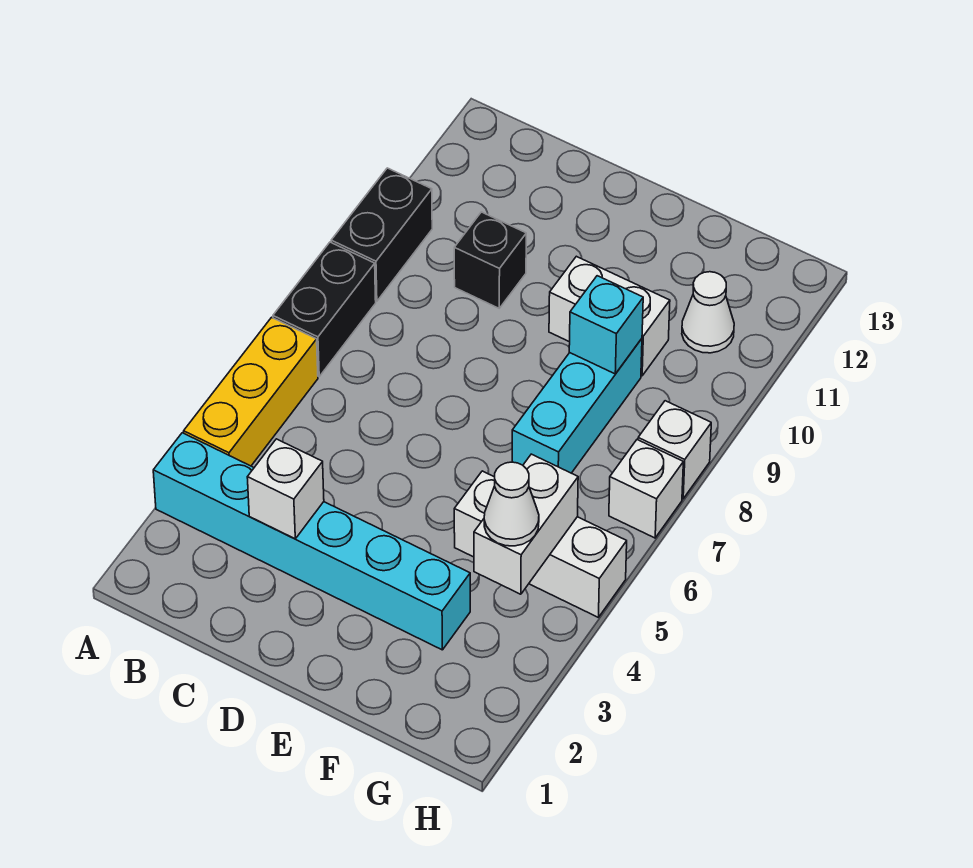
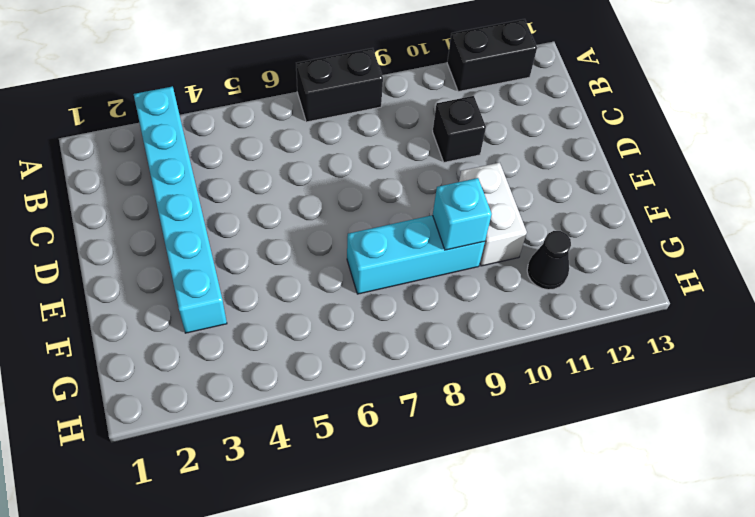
black 1x2 brick [447,19,537,92] -> black 1x2 brick moved to [331,168,432,301]
black 1x1 cone [527,231,571,290] -> white 1x1 cone [682,272,734,353]
none -> yellow 1x3 brick [184,317,318,466]
none -> white 1x3 brick [454,471,627,617]
none -> white 1x1 brick [609,440,683,538]

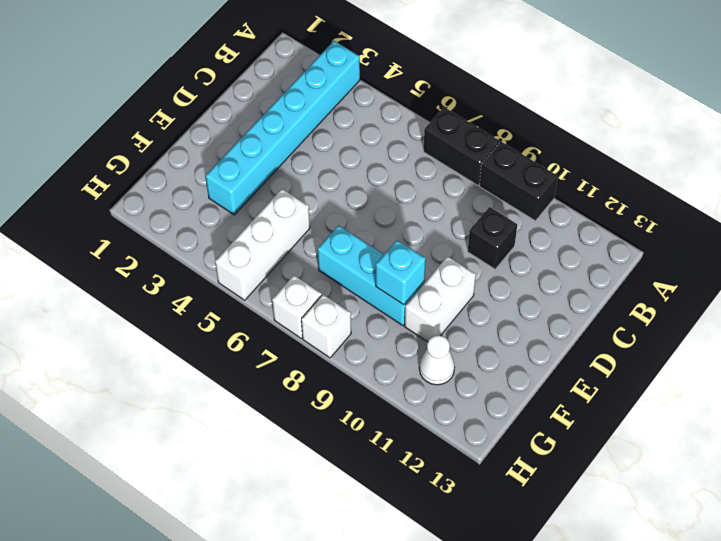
none -> yellow 1x3 brick [184,317,318,466]
none -> white 1x1 brick [247,439,324,539]
none -> white 1x2 brick [474,454,578,594]

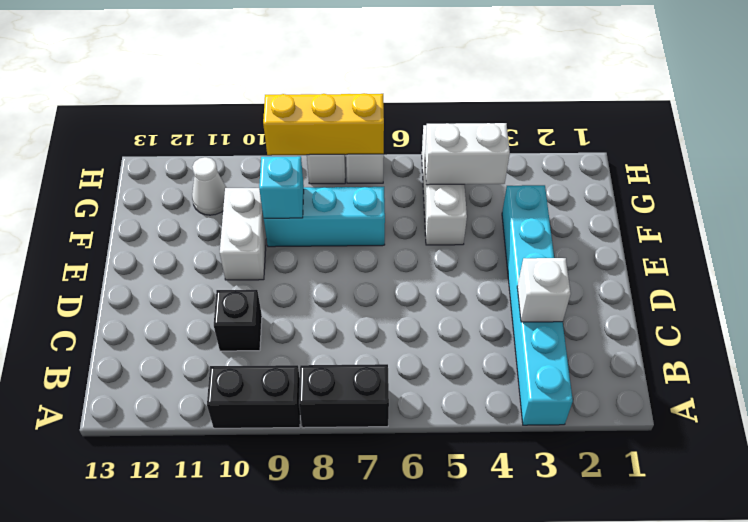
yellow 1x3 brick [263,93,384,155] -> yellow 1x3 brick moved to [184,317,318,466]
none -> white 1x1 cone [484,462,539,546]

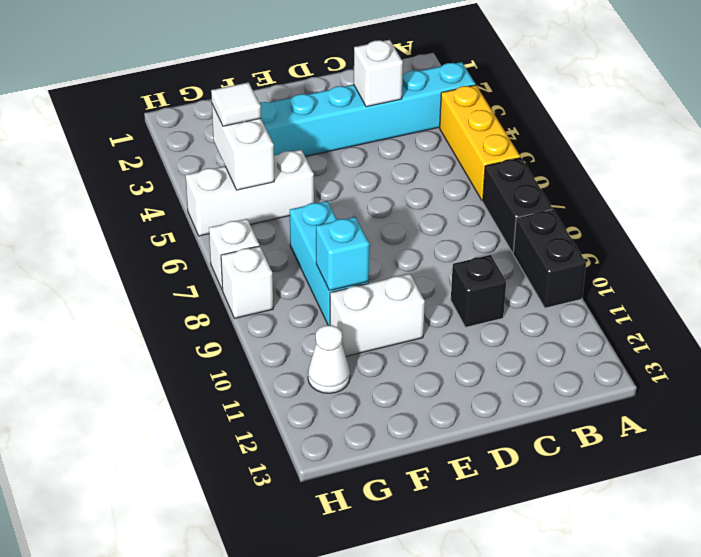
white 1x1 tile [211,82,261,126] -> white 1x1 cone [484,462,539,546]

